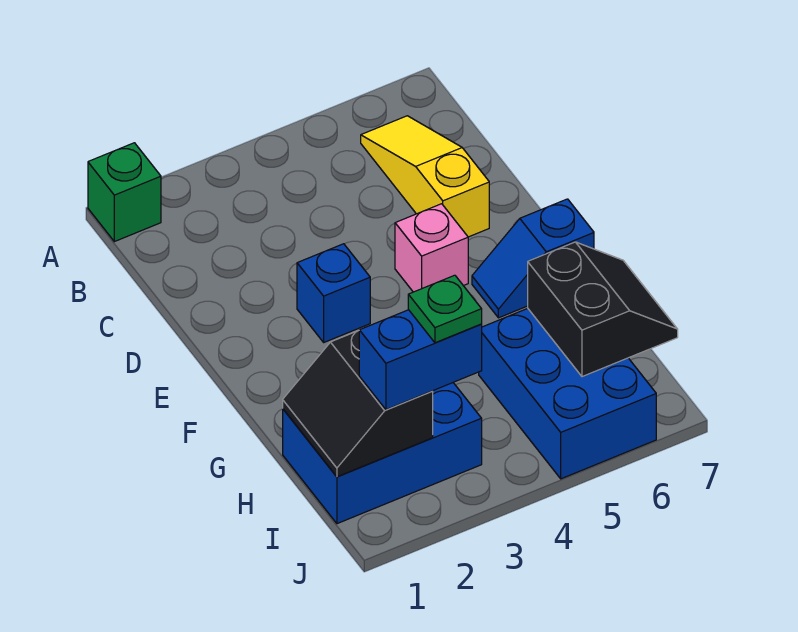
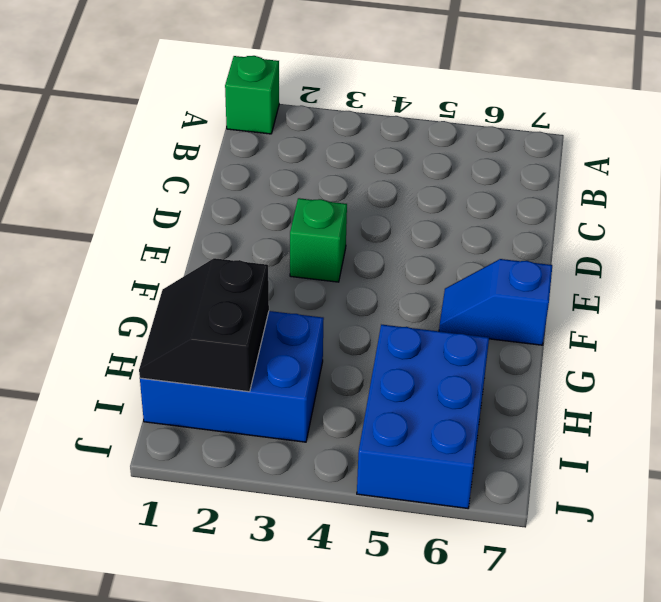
green 1x1 brick [290,198,347,282] -> blue 1x1 brick [297,244,370,342]
none -> yellow 1x3 slope [361,116,489,237]
none -> pink 1x1 brick [395,204,468,292]

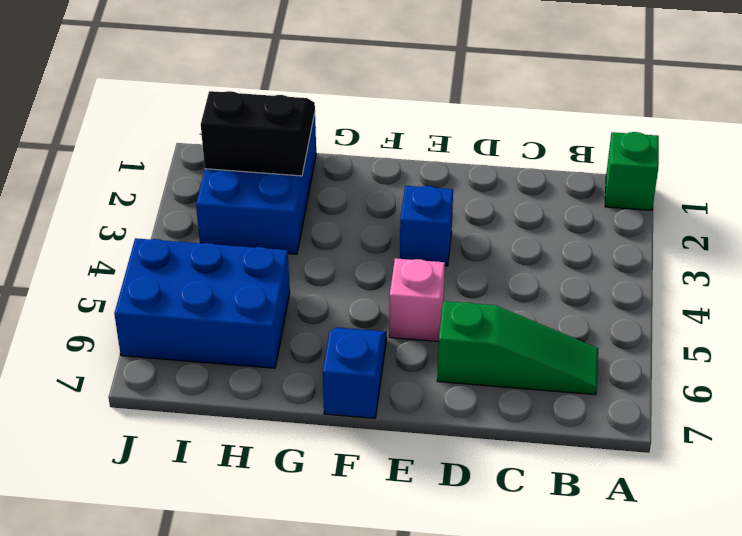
green 1x3 slope [437,301,598,395] -> yellow 1x3 slope [361,116,489,237]
none -> black 2x2 slope [528,242,678,377]
none -> blue 1x2 brick [359,310,482,410]

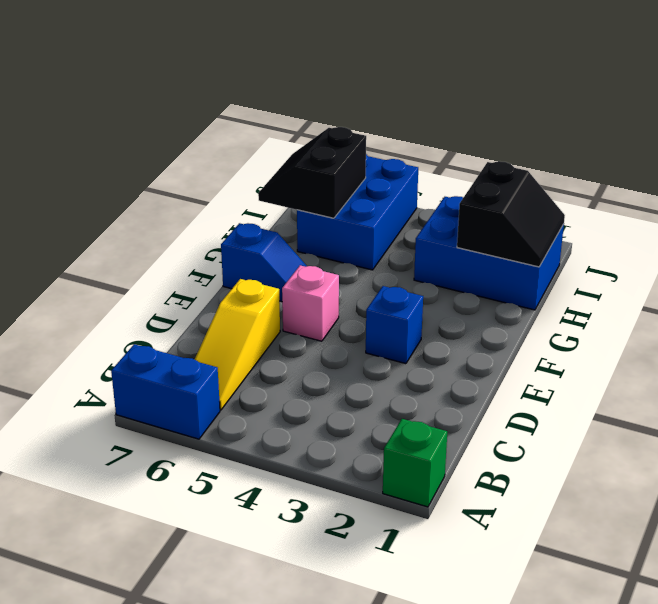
blue 1x2 brick [111,344,220,439] -> blue 1x2 brick moved to [359,310,482,410]
none -> green 1x1 plate [408,275,482,343]

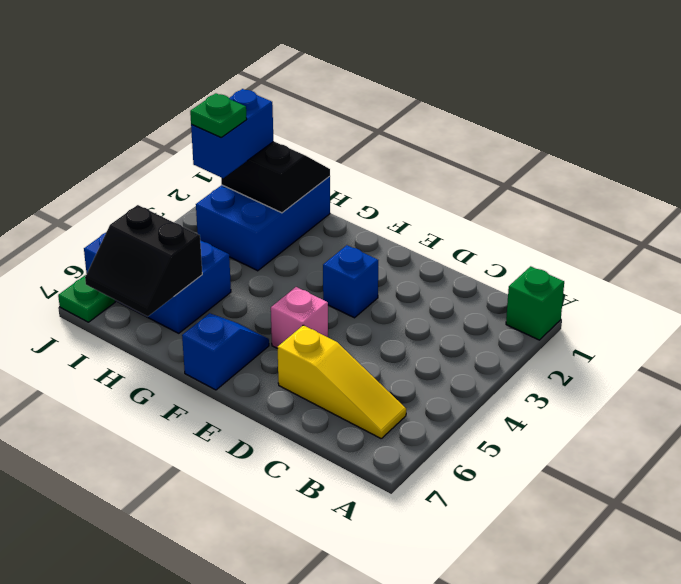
green 1x1 plate [58,275,115,322] -> none

